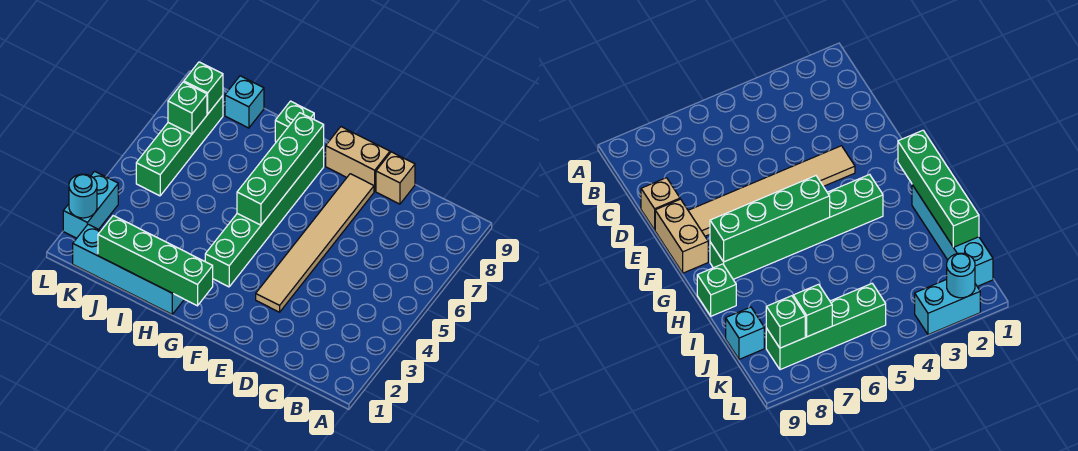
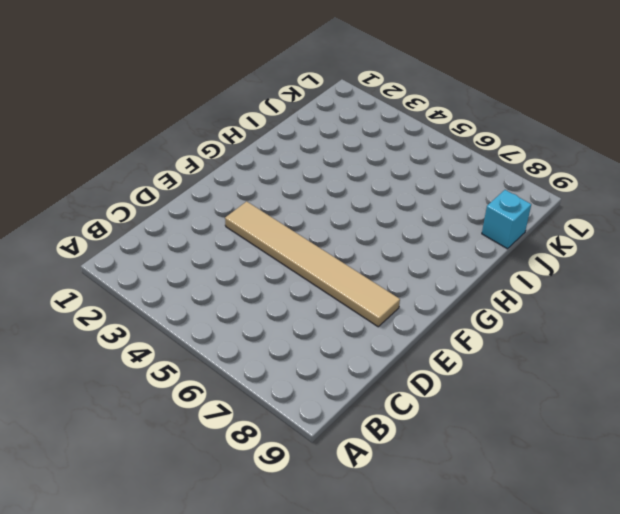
none -> tan 1x1 brick [376,152,415,204]
none -> tan 1x2 brick [326,127,390,191]
none -> green 1x6 brick [205,146,324,287]

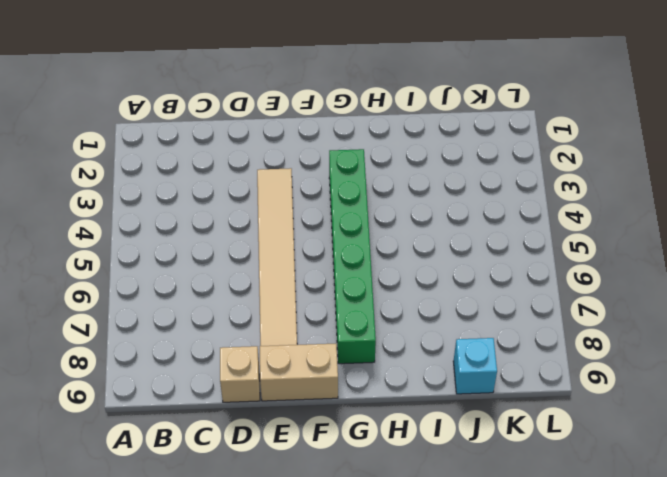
none -> cyan 1x4 brick [73,224,184,314]
none -> green 1x1 brick [275,101,314,142]
none -> green 1x4 brick [136,96,223,196]

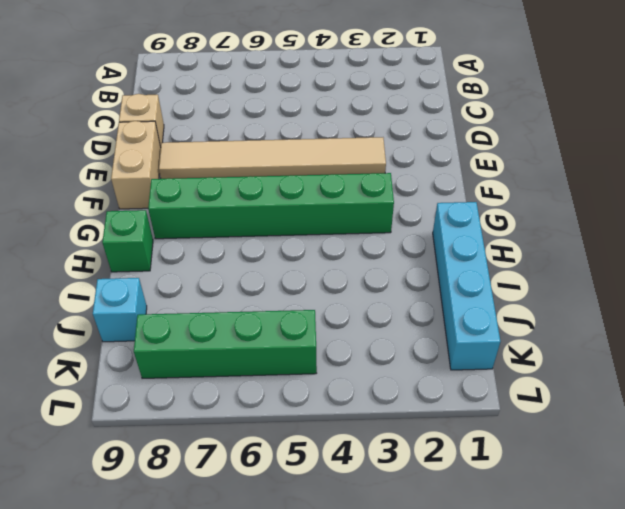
none -> cyan 1x2 brick [63,171,118,238]
none -> green 1x4 brick [98,216,213,306]
none -> green 1x4 brick [237,113,324,225]

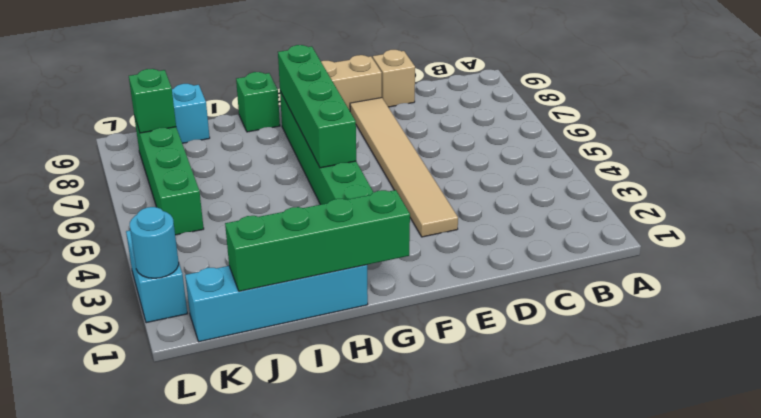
none -> green 1x1 brick [168,82,207,134]

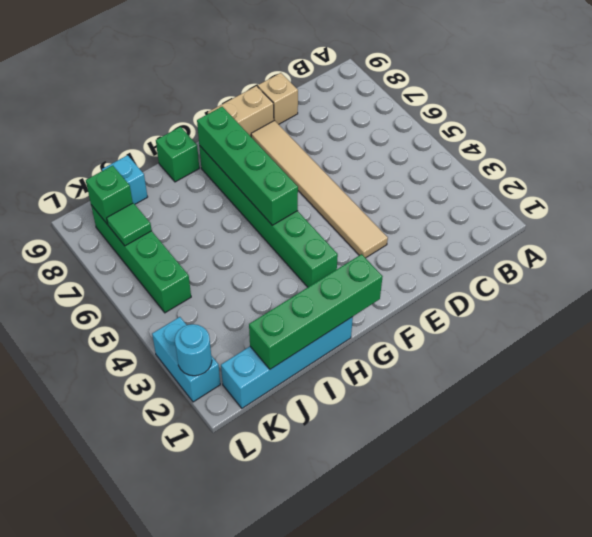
green 1x1 tile [107,203,152,246] -> green 1x1 brick [168,82,207,134]

